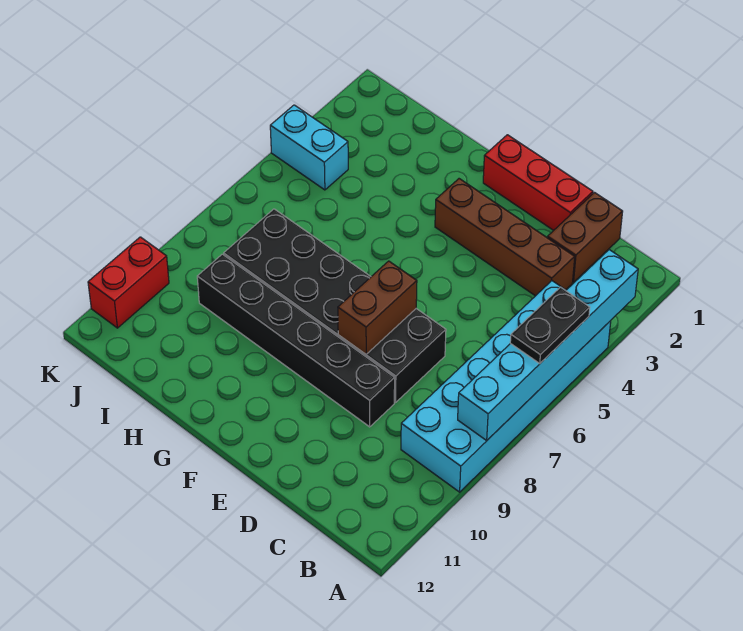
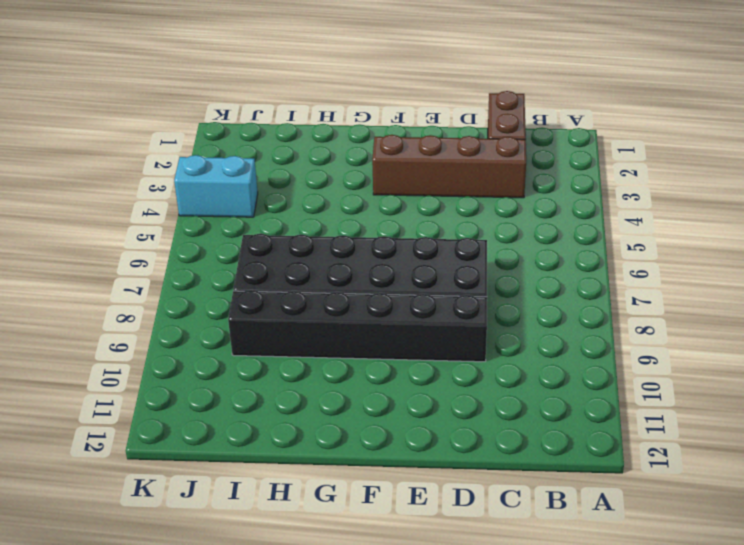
none -> cyan 2x6 brick [401,281,611,492]
none -> red 1x3 brick [483,135,593,230]

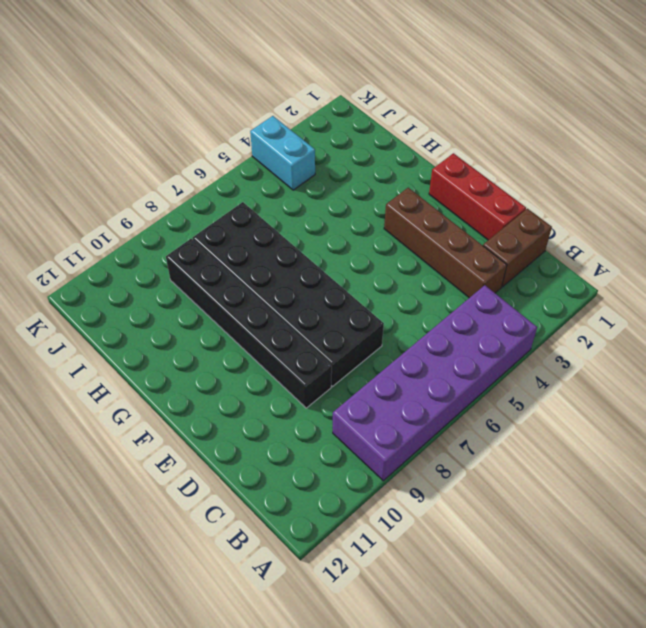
purple 2x6 brick [333,285,537,481] -> cyan 2x6 brick [401,281,611,492]
none -> red 1x2 brick [88,237,169,328]
none -> cyan 1x6 brick [458,250,638,440]

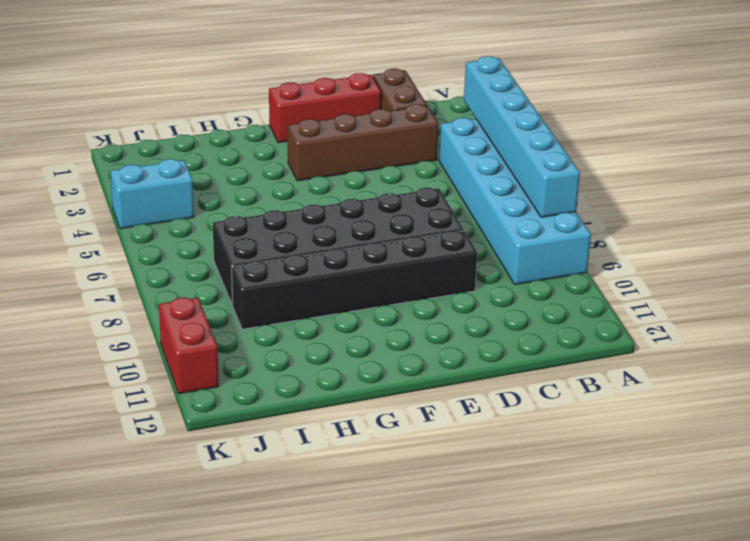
none -> brown 1x2 brick [338,261,417,354]
none -> black 1x2 plate [510,287,590,363]

